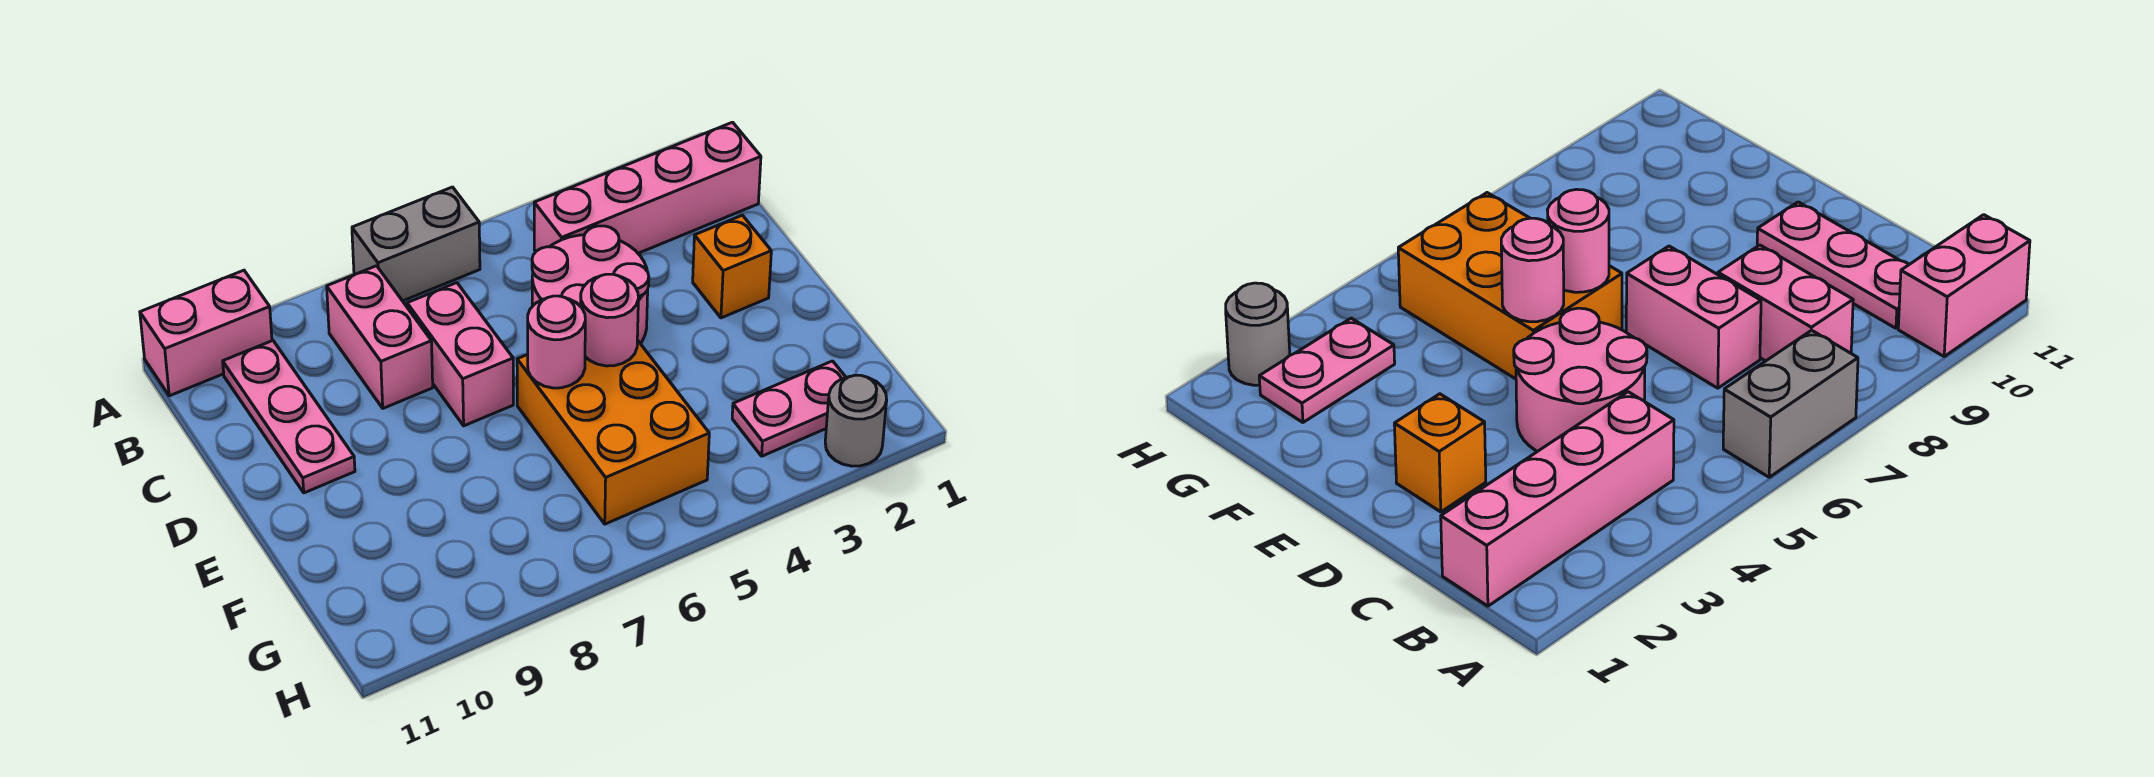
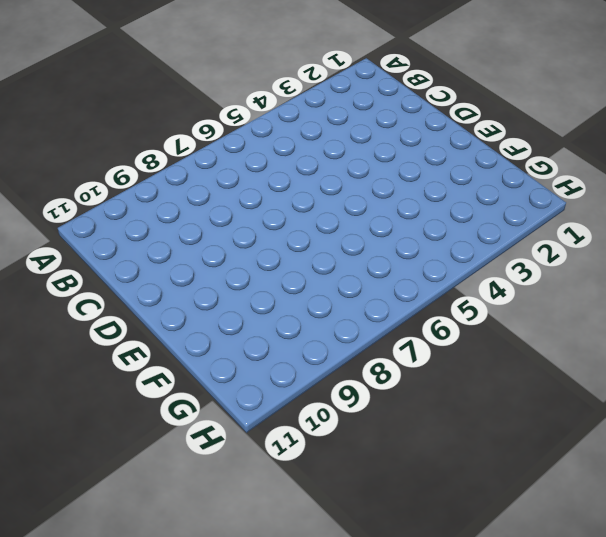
none -> grey 1x2 brick [352,187,480,301]
none -> pink 1x2 brick [140,270,272,396]
none -> pink 1x4 brick [534,122,761,253]

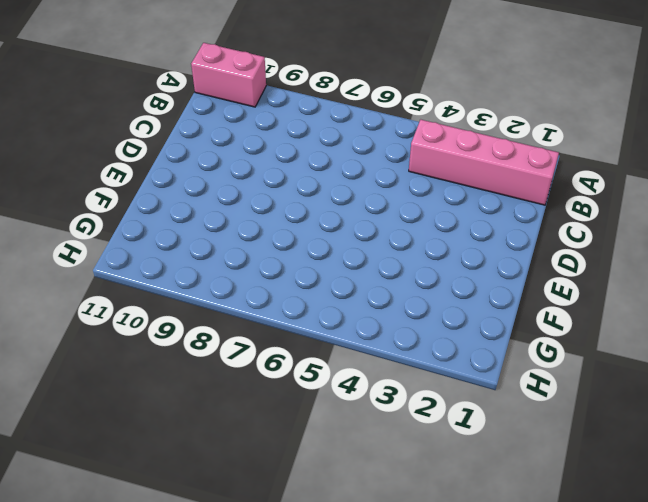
none -> grey 1x2 brick [352,187,480,301]
none -> pink 1x2 brick [327,266,433,408]
none -> pink 1x3 plate [223,341,355,493]

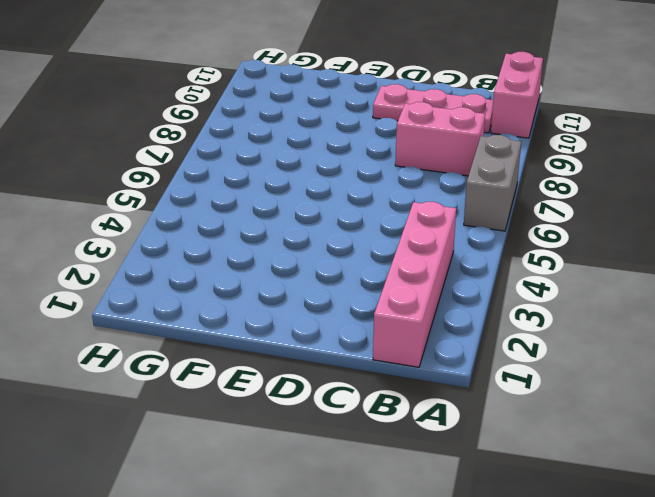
none -> pink 2x2 round brick [532,226,649,344]
none -> pink 1x2 brick [407,283,513,426]
none -> orange 1x1 brick [693,215,771,318]

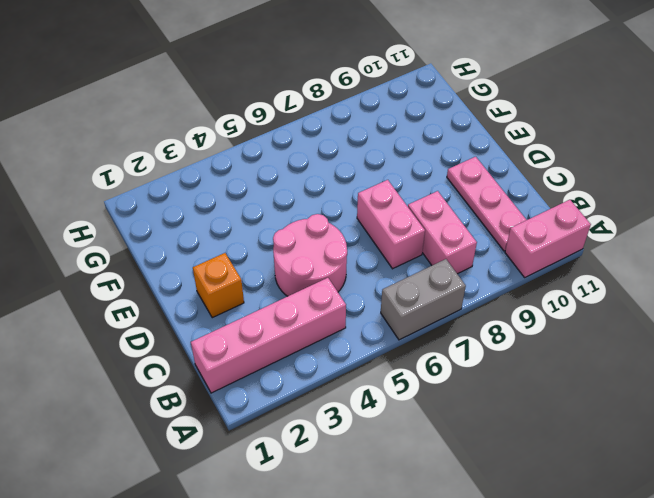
none -> orange 2x3 brick [517,340,709,524]
none -> pink 1x2 plate [732,361,846,456]
none -> grey 1x1 round brick [825,375,887,466]

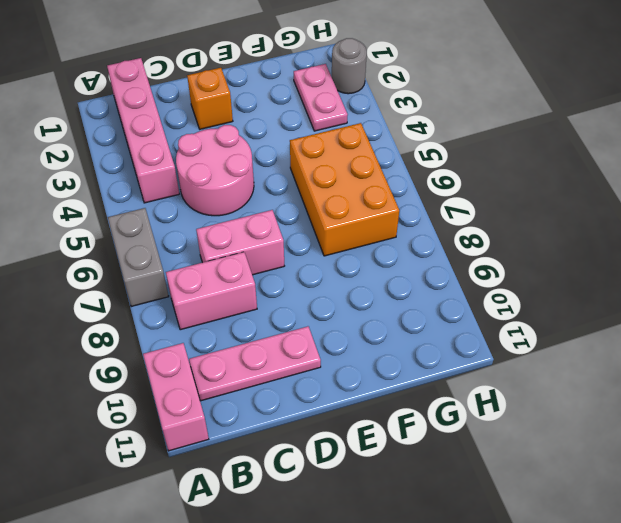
orange 2x3 brick [290,123,399,256] -> orange 2x3 brick turned to [517,340,709,524]
none -> pink 1x1 round brick [581,274,638,366]
none -> pink 1x1 round brick [528,296,585,388]

